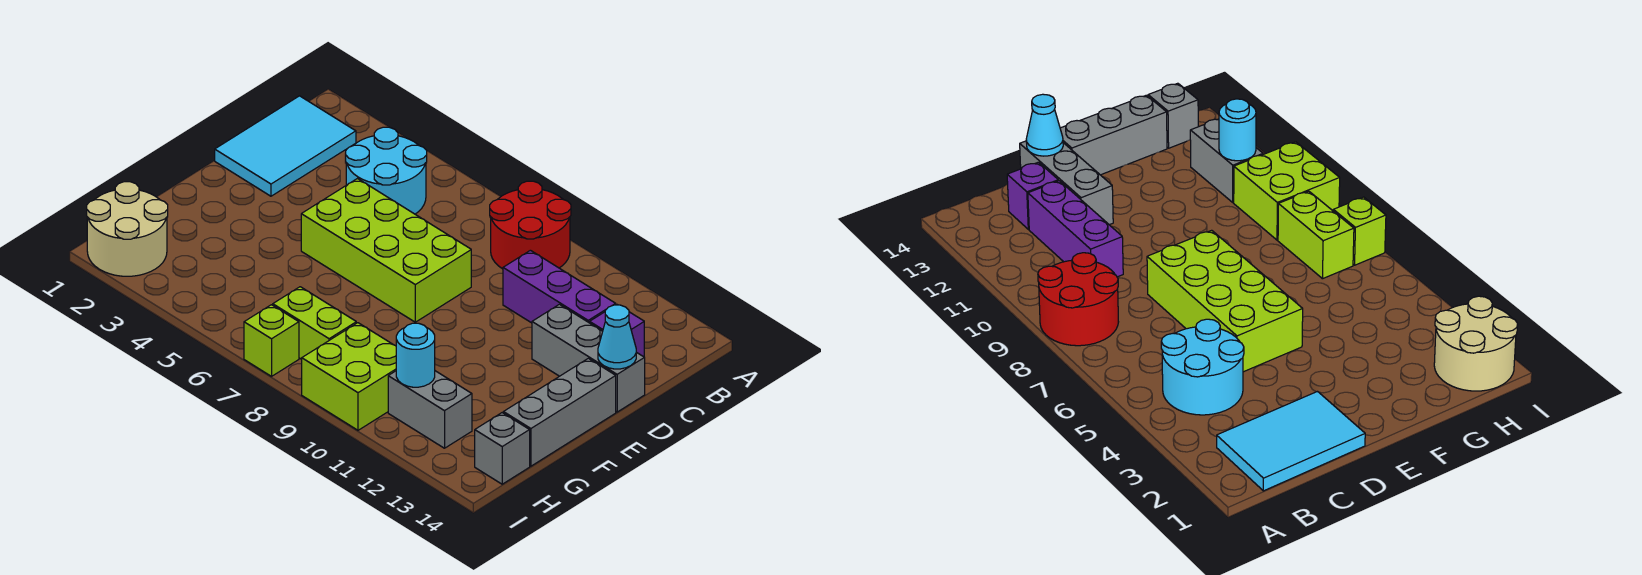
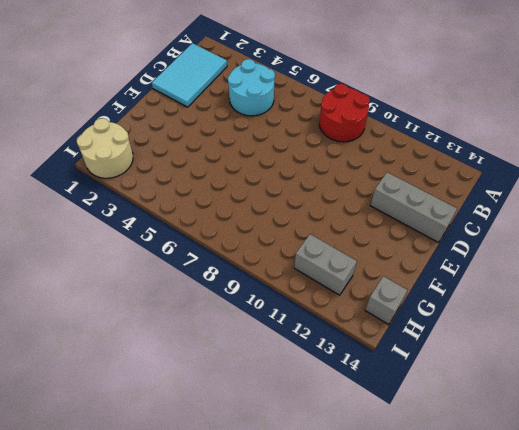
none -> purple 1x3 brick [503,250,616,323]
none -> purple 1x1 brick [590,304,644,357]
none -> lime 2x4 brick [301,179,471,322]

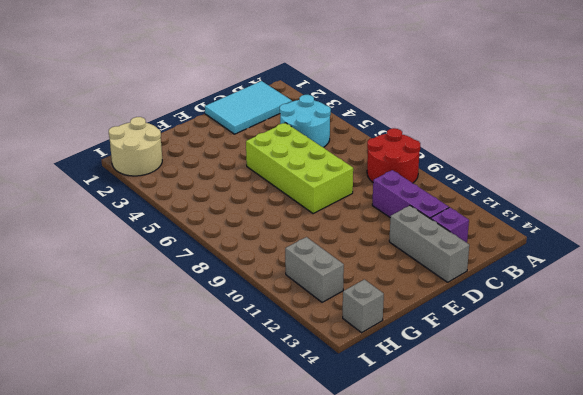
none -> grey 1x3 brick [503,358,616,466]
none -> lime 1x2 brick [273,287,356,359]
none -> lime 2x2 brick [302,323,396,430]

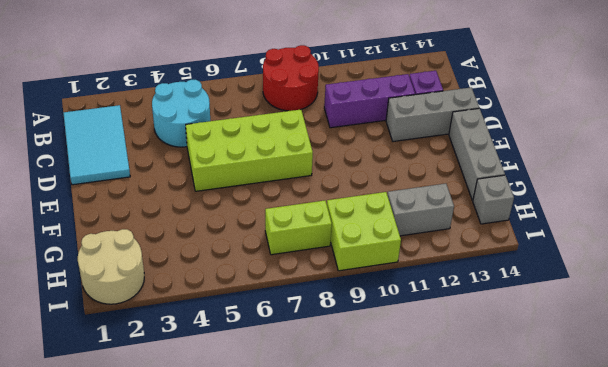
none -> lime 1x1 brick [244,305,299,376]
none -> cyan 1x1 cone [598,305,636,369]
none -> cyan 1x1 round brick [396,323,435,387]

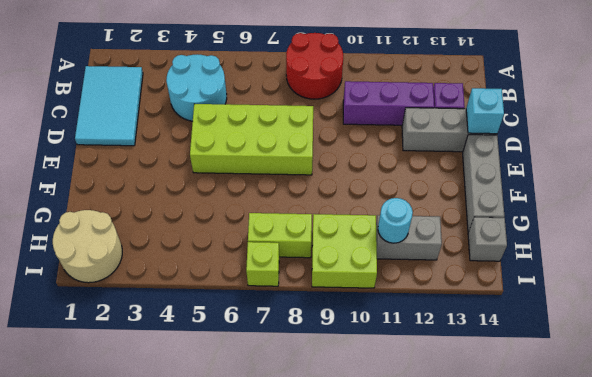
cyan 1x1 brick [466,88,504,134] -> cyan 1x1 cone [598,305,636,369]

